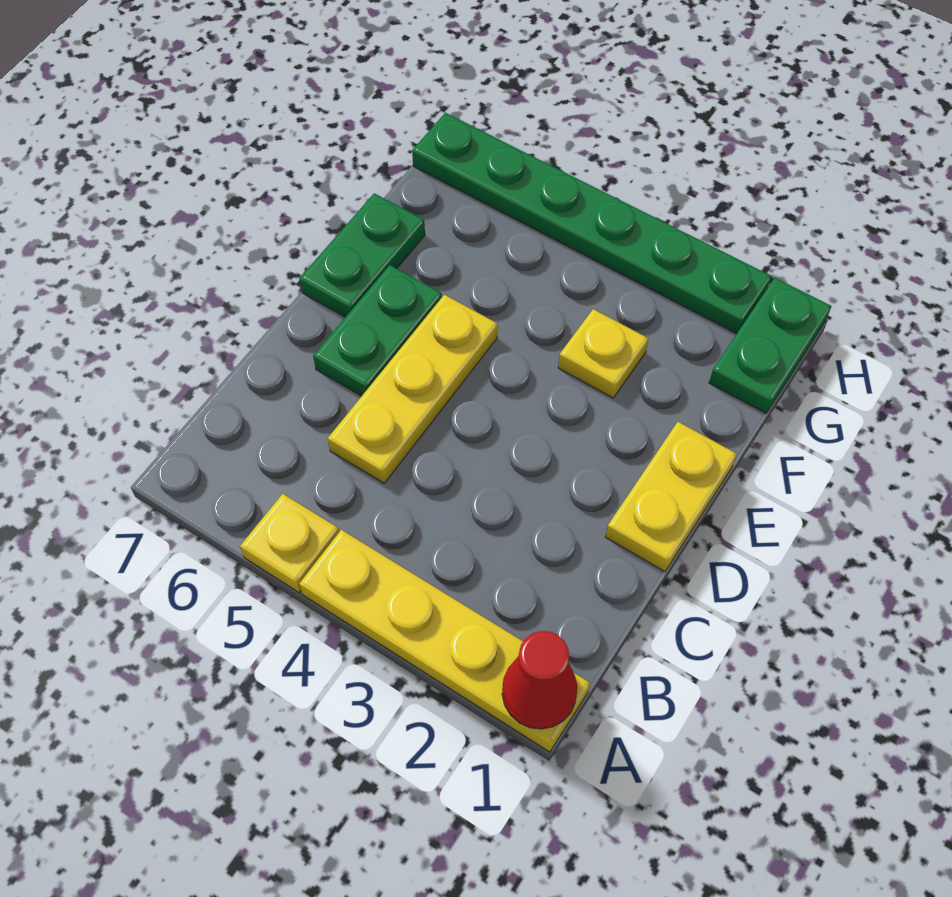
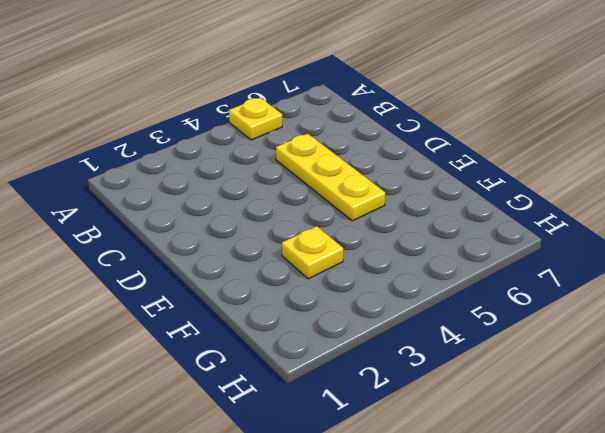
none -> yellow 1x4 plate [299,530,590,752]
none -> yellow 1x2 plate [606,422,737,572]

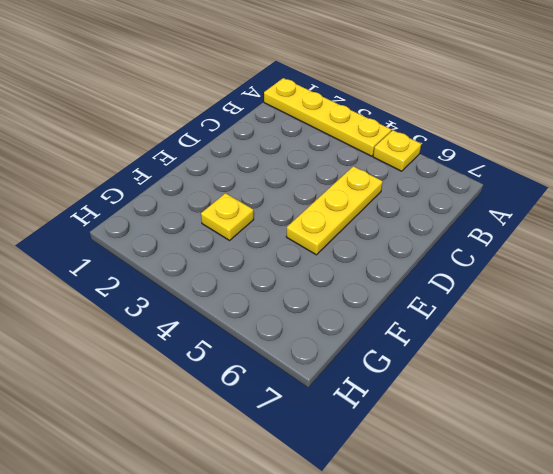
none -> yellow 1x2 plate [606,422,737,572]
none -> green 1x2 plate [313,265,442,396]

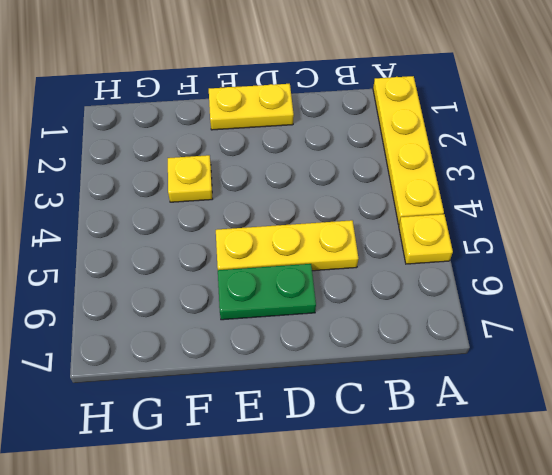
none -> green 1x2 plate [299,193,425,317]
none -> green 1x2 plate [709,278,832,413]

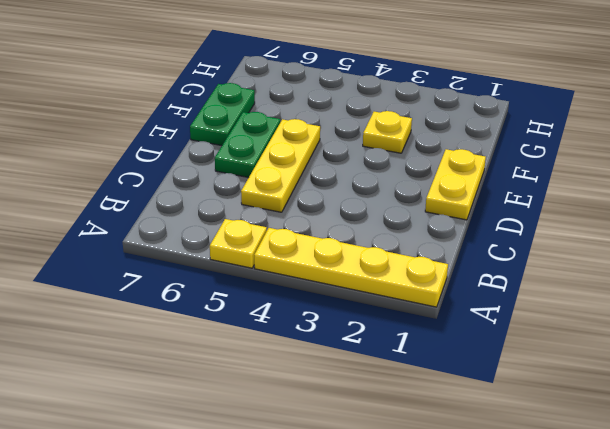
none -> green 1x2 plate [709,278,832,413]
none -> green 1x6 plate [412,113,772,334]

